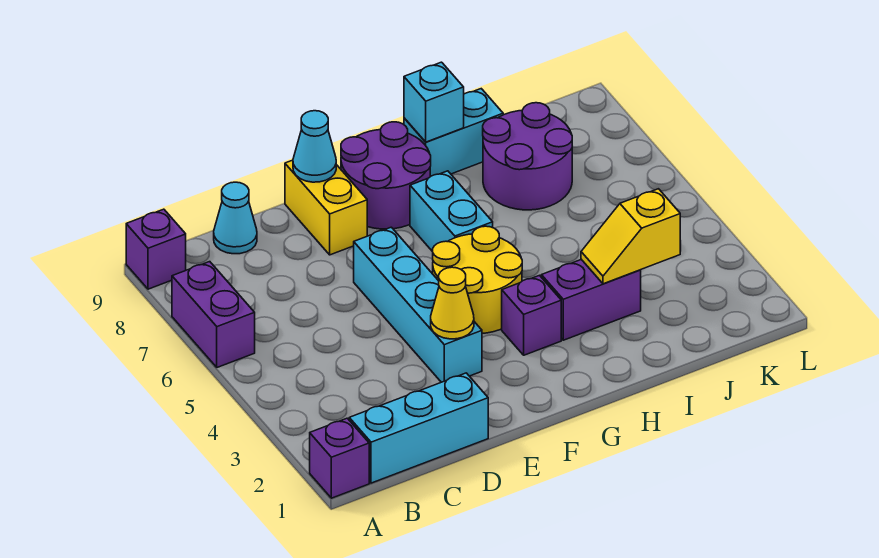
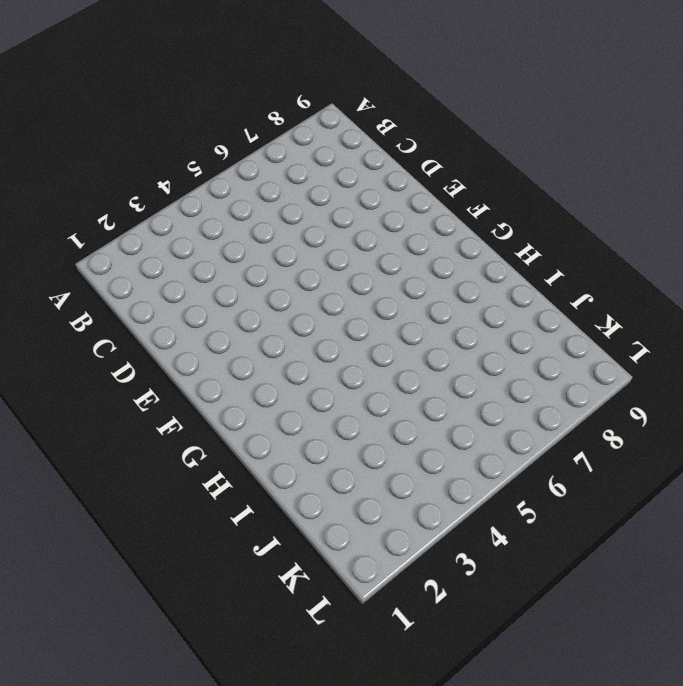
none -> purple 1x1 brick [310,418,369,498]
none -> purple 1x2 brick [172,262,255,367]
none -> purple 1x1 brick [126,209,186,289]

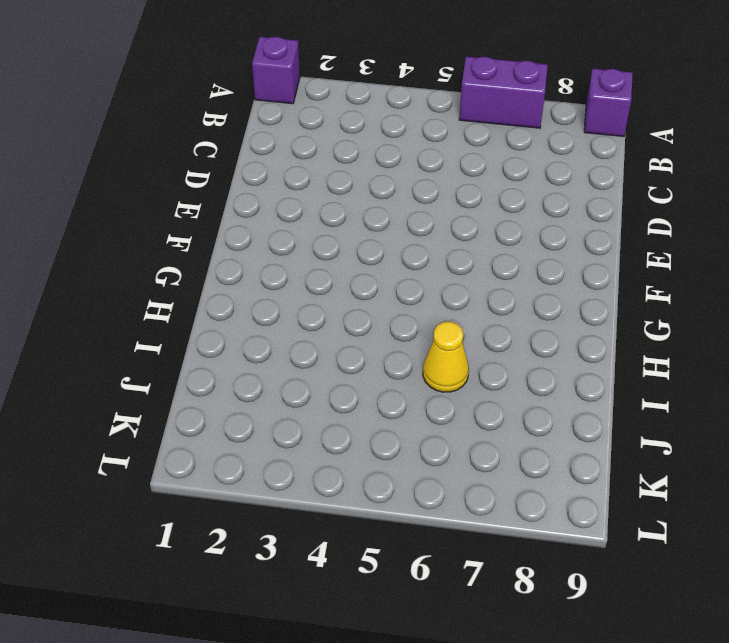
yellow 1x1 cone [423,321,469,392] -> yellow 1x1 cone moved to [431,267,474,339]
none -> cyan 1x3 brick [349,373,488,483]
none -> cyan 1x1 cone [214,182,257,254]
none -> cyan 1x4 brick [354,227,482,382]

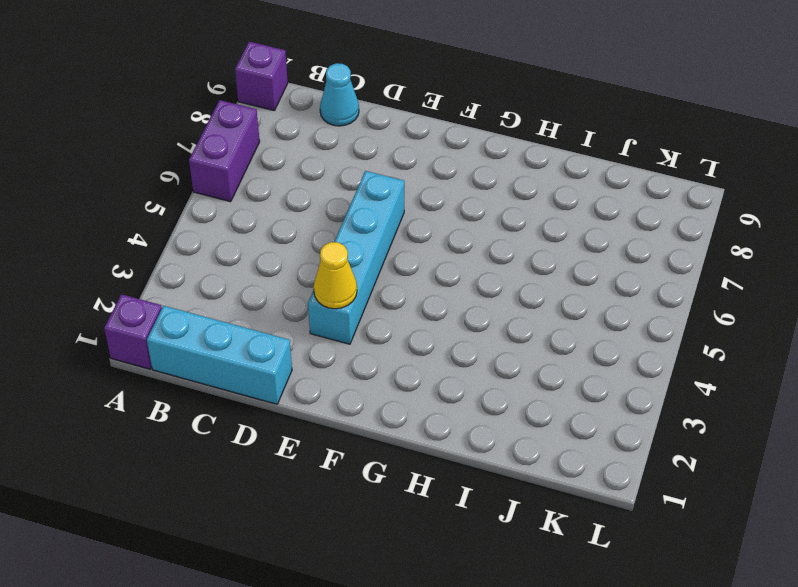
none -> yellow 1x2 brick [285,160,367,255]
none -> yellow 2x2 round brick [433,226,522,333]
none -> purple 2x2 round brick [341,122,431,229]

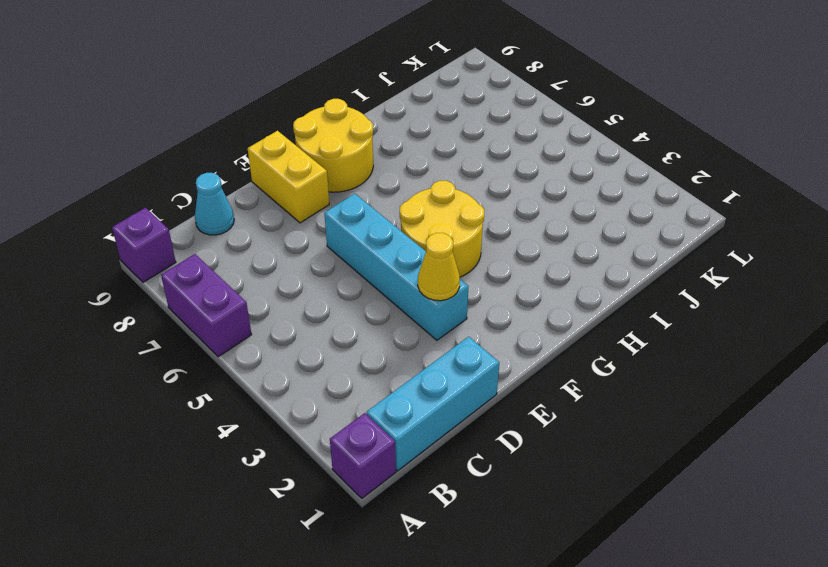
yellow 2x2 round brick [293,99,373,192] -> purple 2x2 round brick [341,122,431,229]
none -> purple 1x1 brick [502,275,561,355]
none -> cyan 1x2 brick [410,171,493,252]
none -> purple 1x2 brick [541,260,641,340]

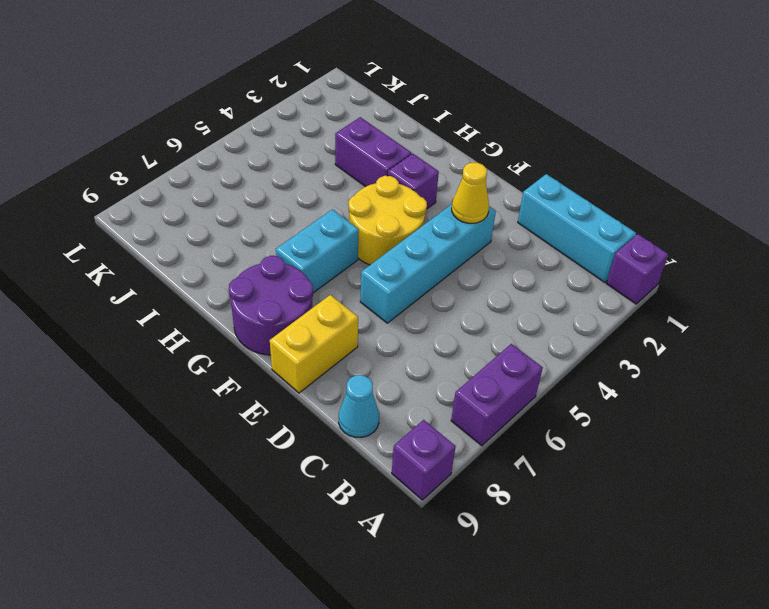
none -> cyan 1x2 brick [404,89,503,177]
none -> purple 2x2 round brick [483,103,572,210]
none -> cyan 1x1 cone [293,111,336,182]

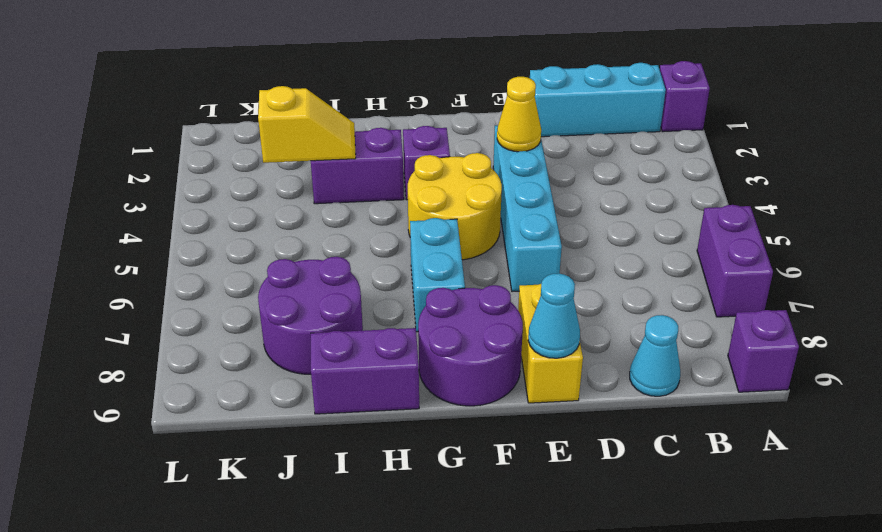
purple 1x2 brick [311,328,419,414] -> cyan 1x2 brick [404,89,503,177]
none -> cyan 1x1 brick [404,62,464,142]

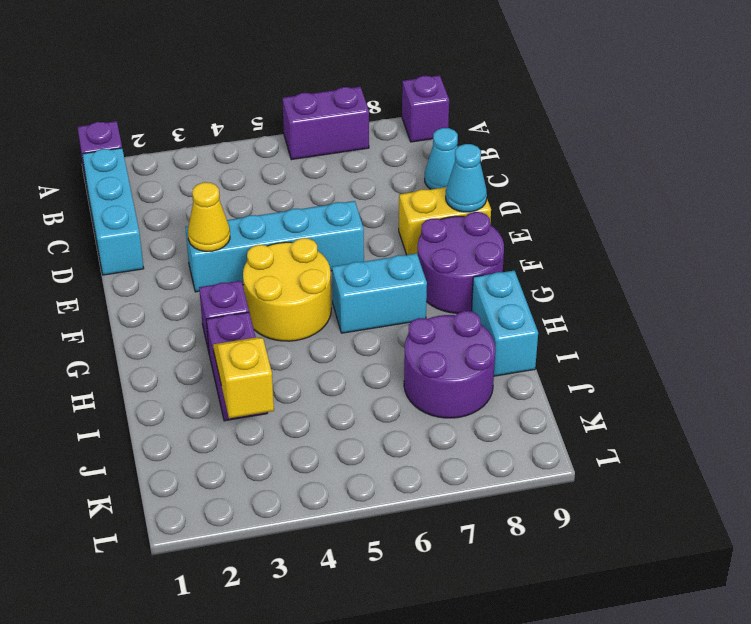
none -> cyan 1x1 brick [404,62,464,142]

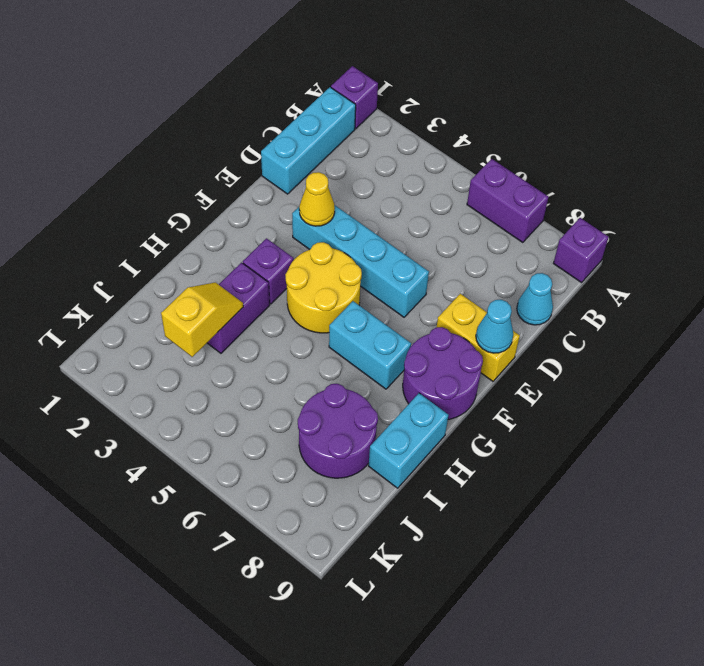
none -> cyan 1x1 brick [404,62,464,142]

